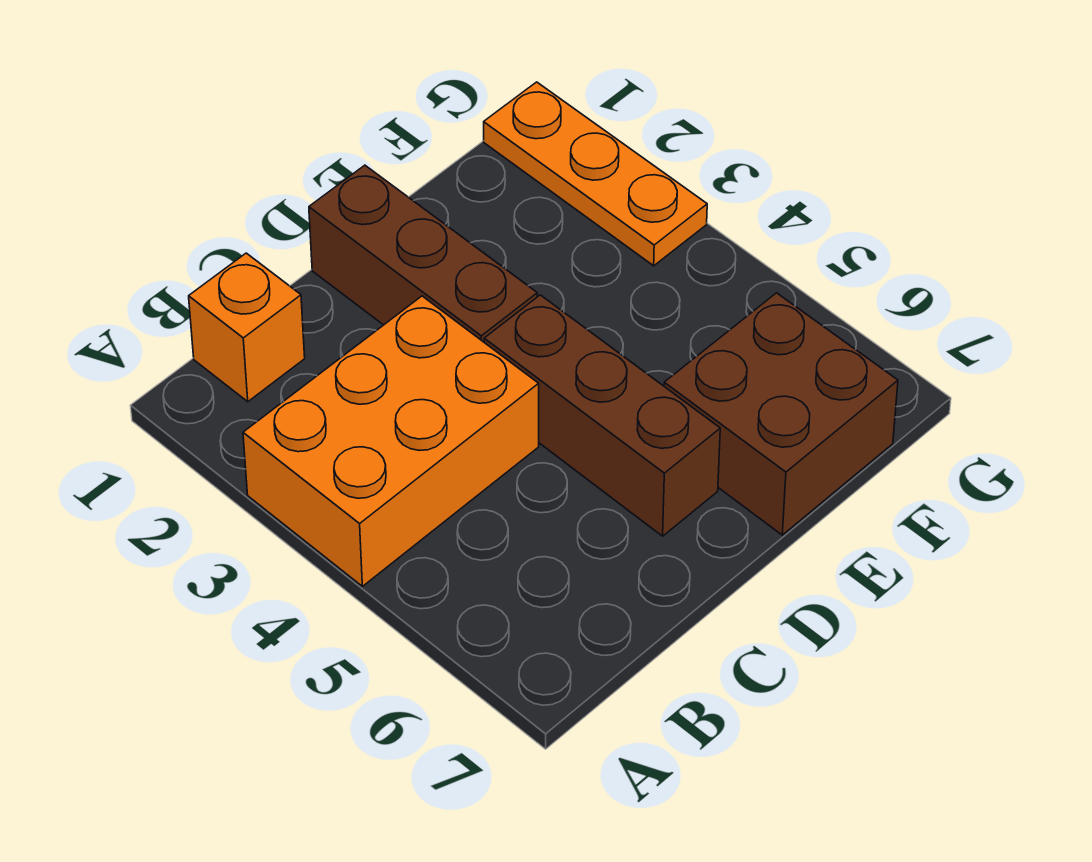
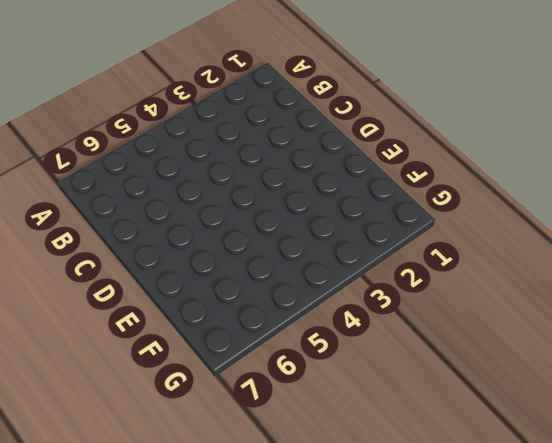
none -> orange 2x3 brick [243,296,539,586]
none -> orange 1x1 brick [189,253,305,402]

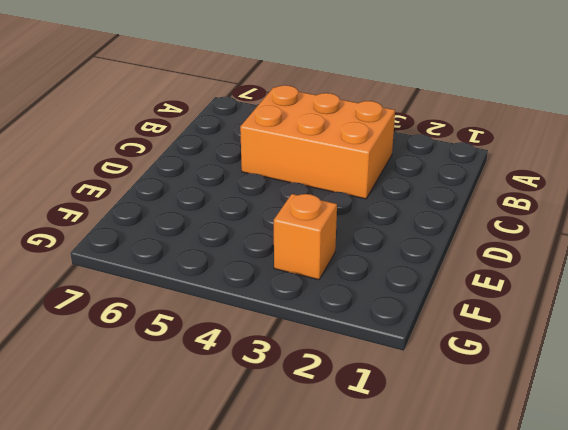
orange 2x3 brick [240,85,395,199] -> orange 2x3 brick turned to [243,296,539,586]
orange 1x1 brick [274,194,337,280] -> orange 1x1 brick moved to [189,253,305,402]
none -> brown 1x3 brick [309,165,537,342]
none -> brown 1x3 brick [484,295,720,536]

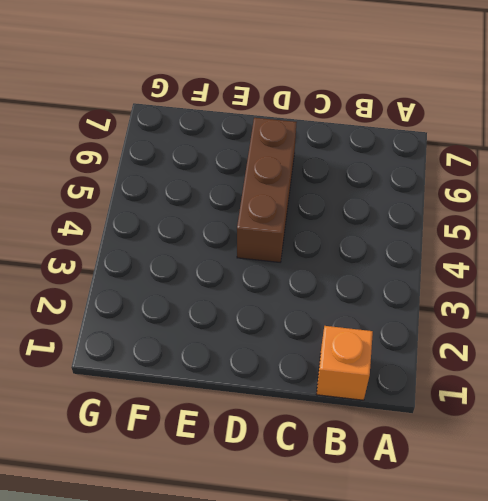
none -> orange 2x3 brick [243,296,539,586]
none -> brown 1x3 brick [309,165,537,342]

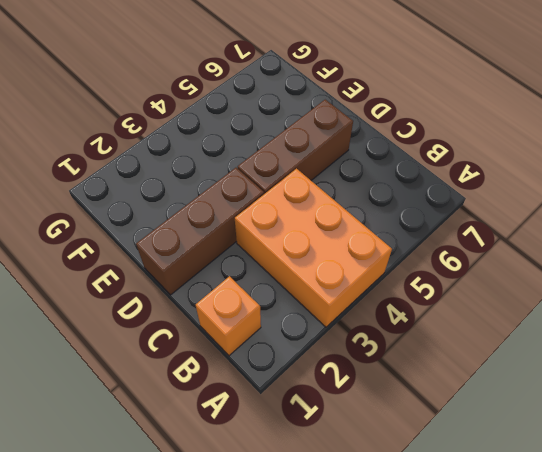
none -> brown 2x2 brick [664,293,898,535]
none -> orange 1x3 plate [484,82,707,266]

